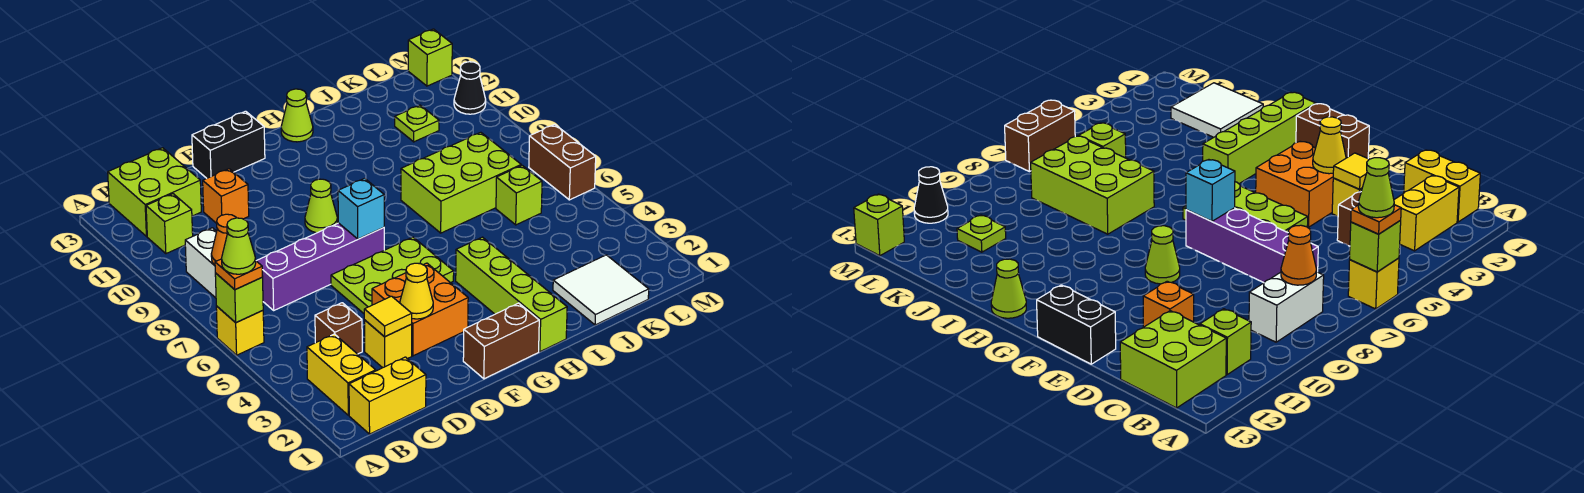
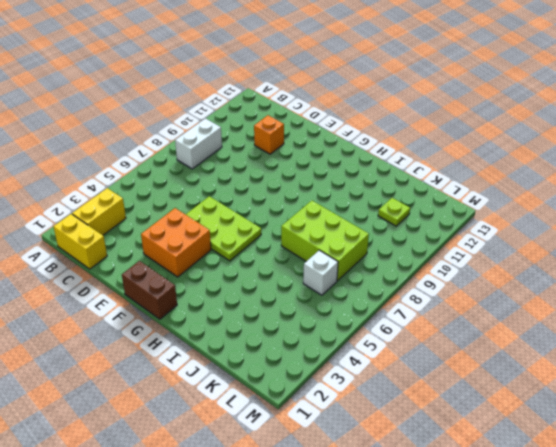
white 1x1 brick [303,250,338,295] -> lime 1x1 brick [496,165,542,225]
none -> yellow 1x1 brick [216,306,264,355]
none -> lime 1x1 brick [146,194,193,254]
none -> lime 2x2 brick [108,148,201,236]
none -> brown 1x1 brick [315,303,362,354]

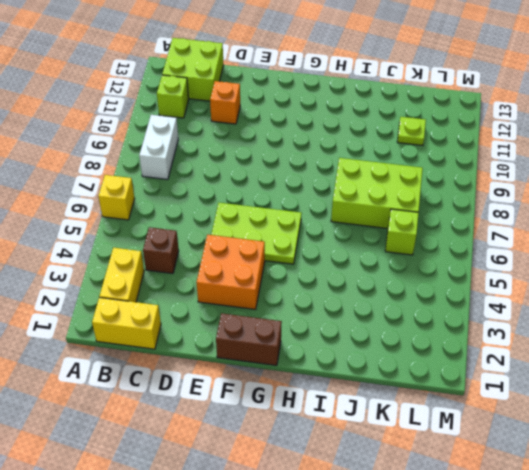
none -> purple 1x4 brick [257,223,384,310]
none -> yellow 1x1 brick [364,320,412,368]
none -> black 1x2 brick [192,111,265,178]
none -> lime 1x1 cone [305,179,337,233]

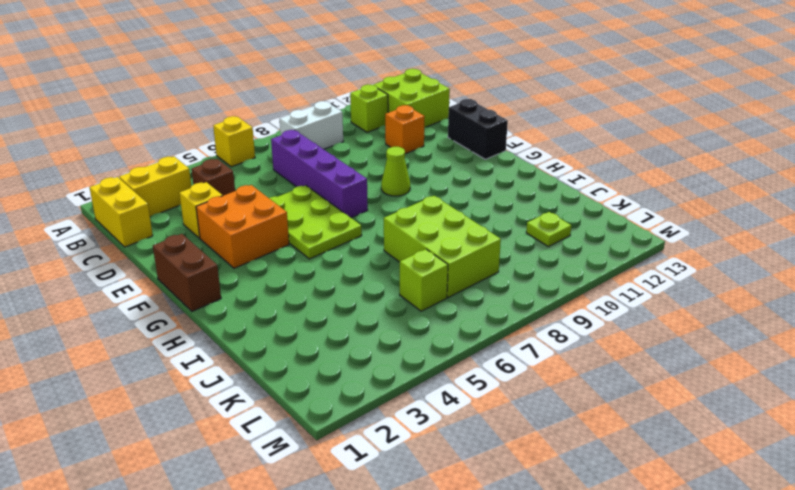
none -> lime 1x4 brick [456,237,567,352]
none -> lime 1x1 cone [281,89,313,142]
none -> white 2x2 tile [553,255,649,325]
none -> brown 1x2 brick [529,124,596,200]

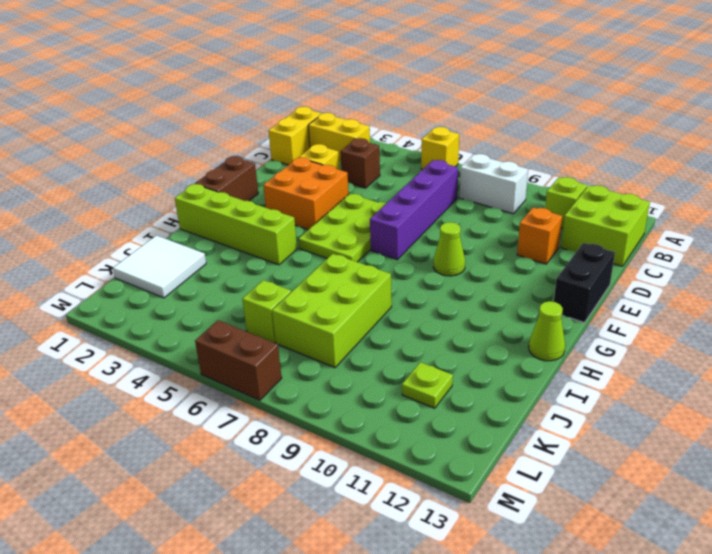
none -> black 1x1 cone [454,62,486,114]
none -> lime 1x1 brick [408,29,452,86]
none -> lime 1x1 brick [215,273,263,323]
none -> orange 1x1 cone [211,214,236,265]

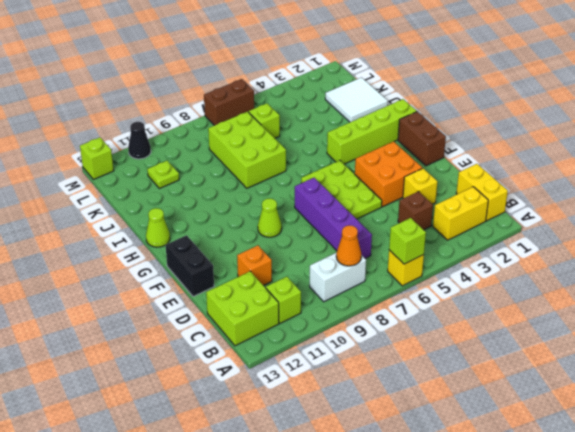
none -> yellow 1x1 tile [364,296,412,337]
none -> yellow 1x1 cone [400,263,433,319]
none -> cyan 1x1 brick [338,178,384,239]
none -> orange 1x1 plate [215,259,263,290]

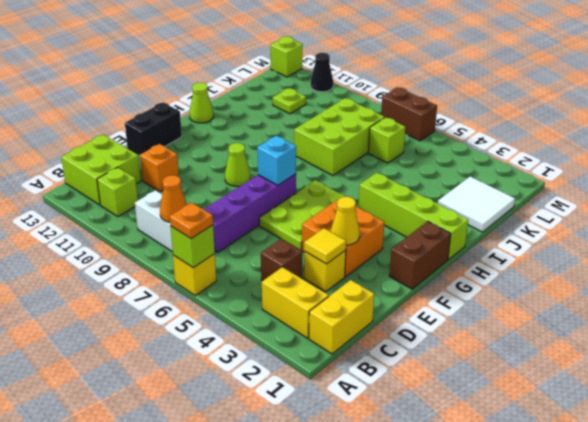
none -> lime 1x1 cone [222,218,256,274]

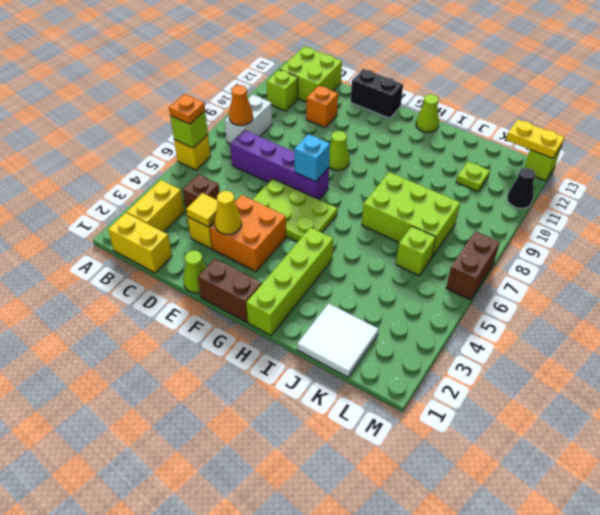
lime 1x1 cone [183,250,206,293] -> lime 1x1 cone moved to [222,218,256,274]
yellow 1x2 plate [506,119,564,158] -> none

